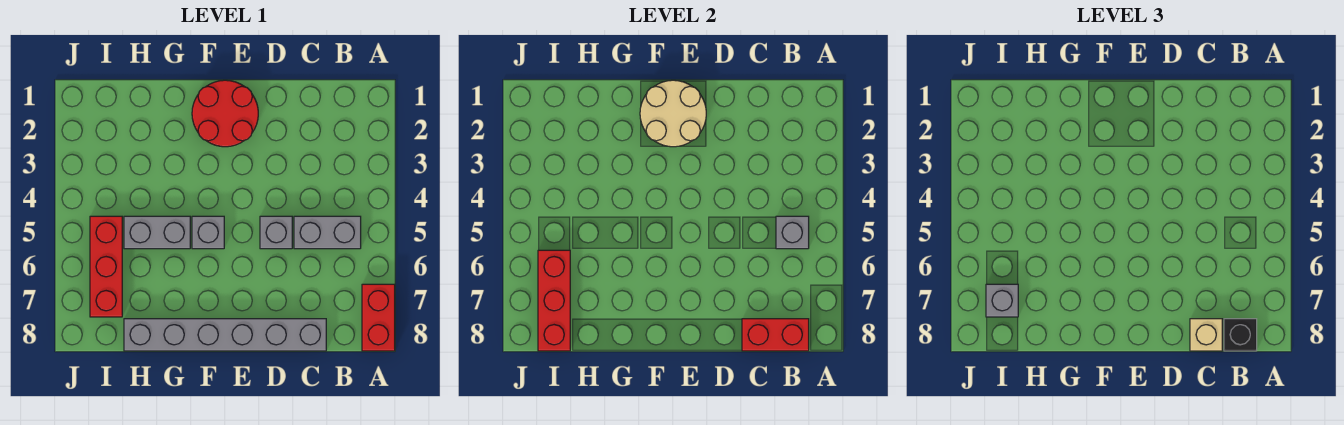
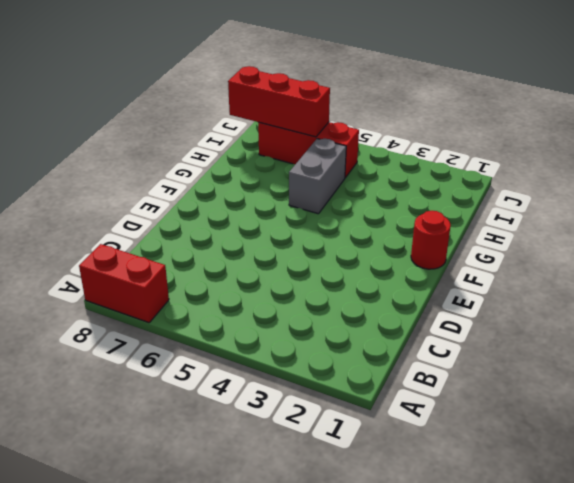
red 1x1 round brick [411,211,451,269] -> red 2x2 round brick [192,80,258,147]
none -> grey 1x2 brick [294,216,361,249]
none -> grey 1x6 brick [124,319,326,351]
none -> grey 1x1 brick [260,216,292,249]

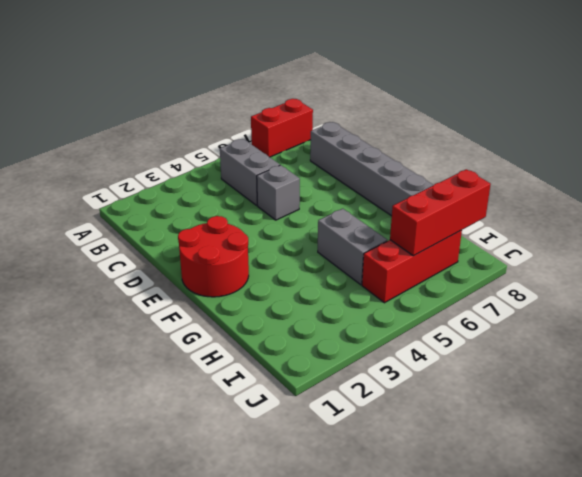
none -> grey 1x1 brick [192,216,224,249]
none -> grey 1x1 brick [776,216,809,249]
none -> red 1x2 brick [742,319,809,351]

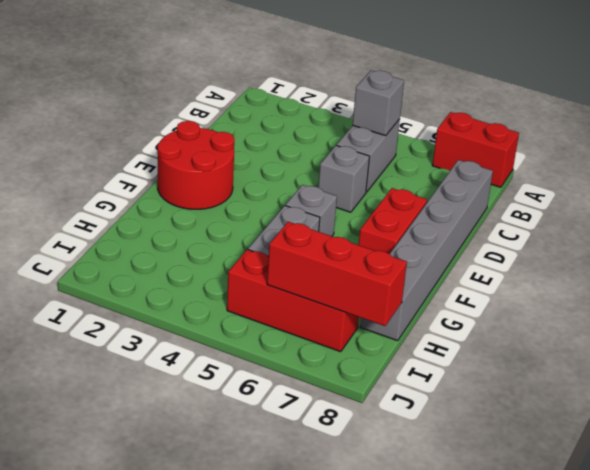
red 1x2 brick [359,188,427,254] -> red 1x2 brick moved to [742,319,809,351]
none -> tan 2x2 round brick [640,80,706,147]
none -> black 1x1 brick [1224,319,1257,351]
none -> tan 1x1 brick [1190,319,1222,351]

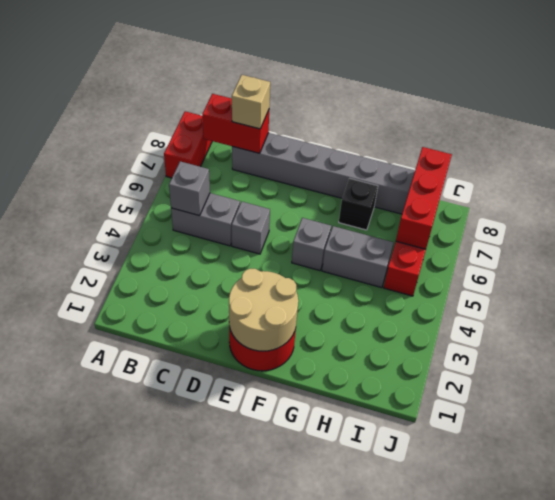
black 1x1 brick [339,179,378,230] -> black 1x1 brick moved to [1224,319,1257,351]
none -> grey 1x1 brick [986,284,1018,317]

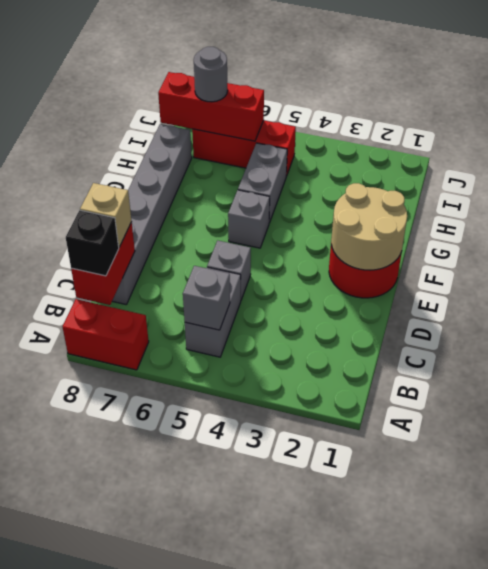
grey 1x1 round brick [194,47,227,102] -> grey 1x1 brick [986,284,1018,317]

